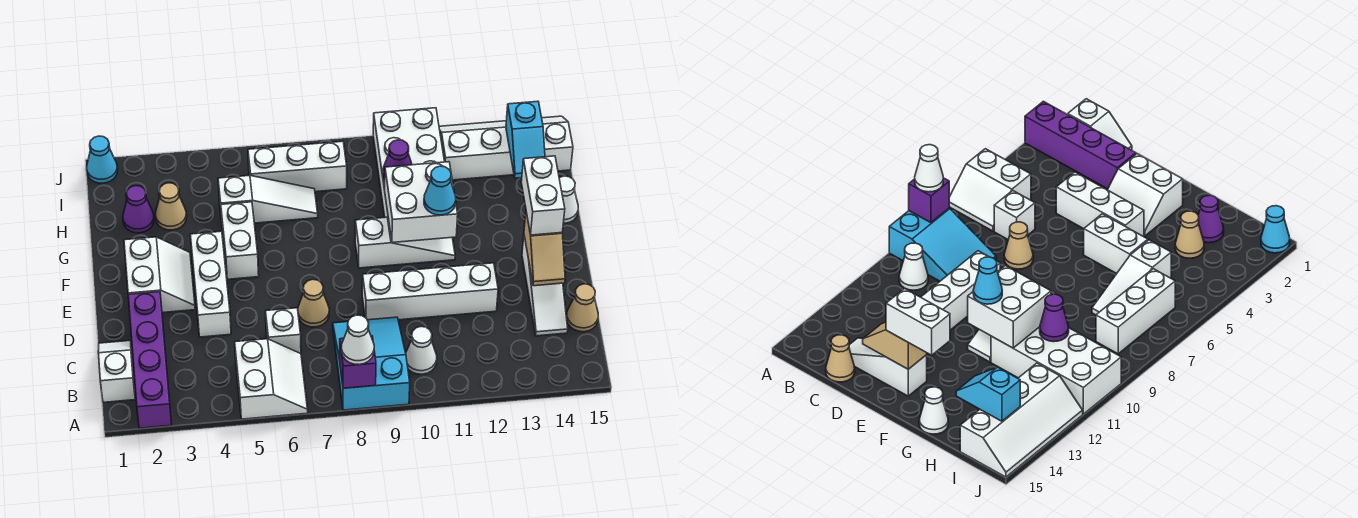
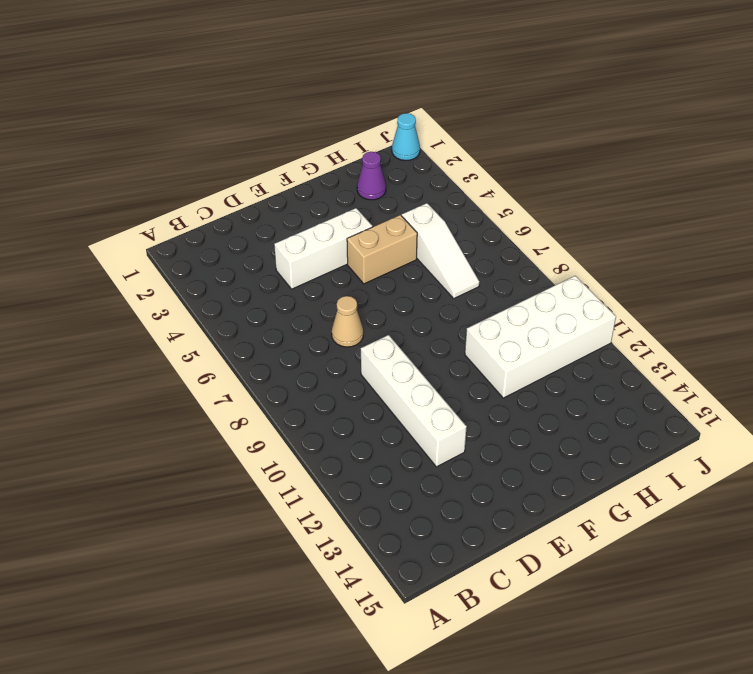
tan 1x2 brick [347,215,417,284] -> white 1x2 brick [221,202,259,279]
none -> purple 1x4 brick [128,292,172,428]
none -> white 2x2 slope [235,339,308,419]
none -> cyan 2x3 slope [333,317,410,410]
none -> white 1x2 slope [98,341,135,402]

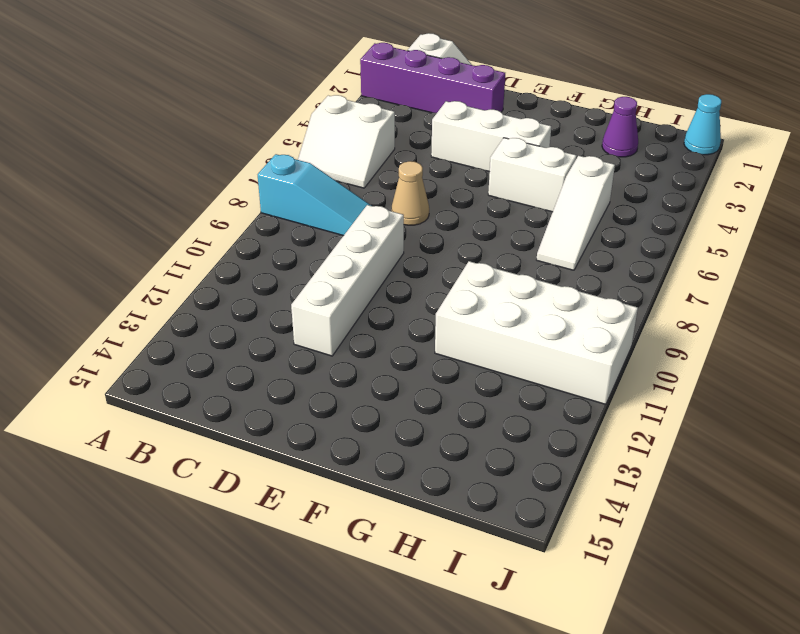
cyan 1x3 slope [258,154,371,236] -> cyan 2x3 slope [333,317,410,410]
none -> white 1x1 cone [406,327,437,374]
none -> white 1x1 brick [265,308,301,354]
none -> white 1x3 slope [522,236,568,336]
none -> tan 1x1 cone [566,284,598,332]

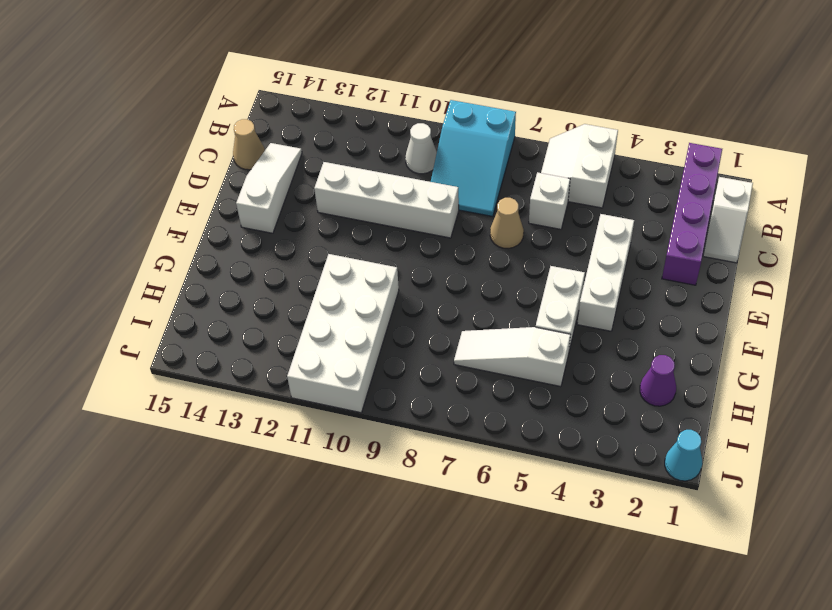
none -> white 2x2 slope [124,237,195,313]
none -> white 1x3 slope [355,217,455,268]
none -> white 1x1 cone [559,176,578,223]
none -> tan 1x1 cone [155,183,187,230]

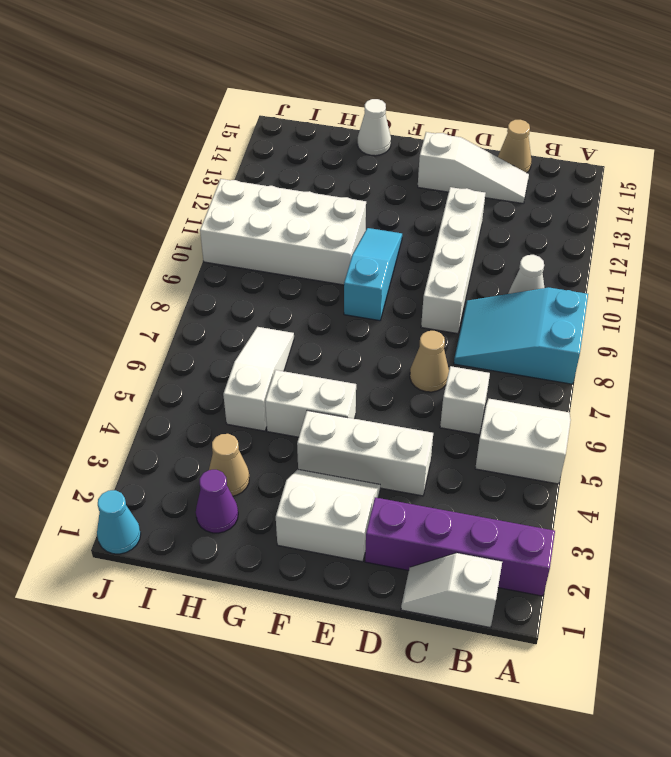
cyan 1x3 slope [344,228,402,321] -> white 1x3 slope [355,217,455,268]
none -> white 1x3 brick [248,141,347,192]
none -> white 2x4 slope [439,116,573,180]
none -> purple 1x1 brick [340,336,376,388]
none -> tan 1x2 slope [524,212,565,286]

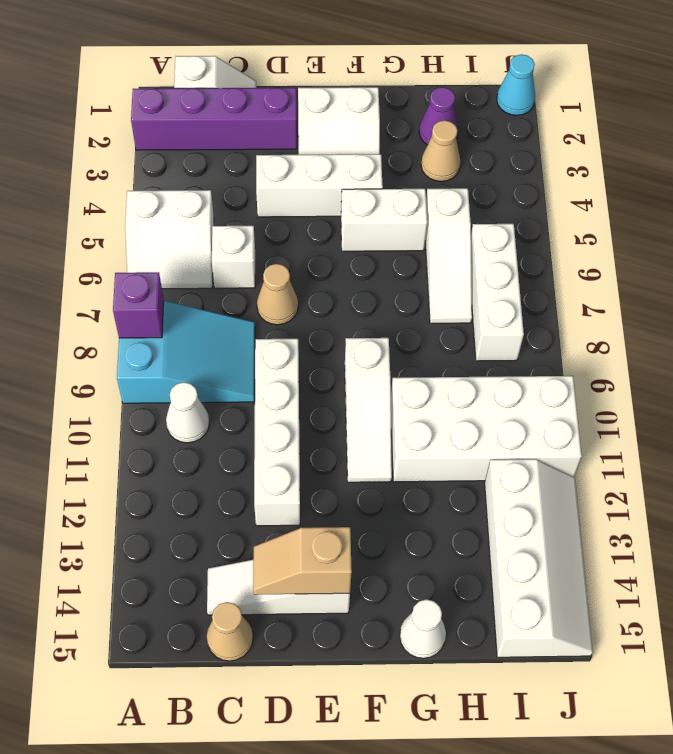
none -> white 2x2 brick [385,162,458,243]
none -> purple 1x1 cone [383,140,412,181]
none -> cyan 1x2 slope [506,101,545,178]
none -> white 1x1 cone [341,315,374,365]

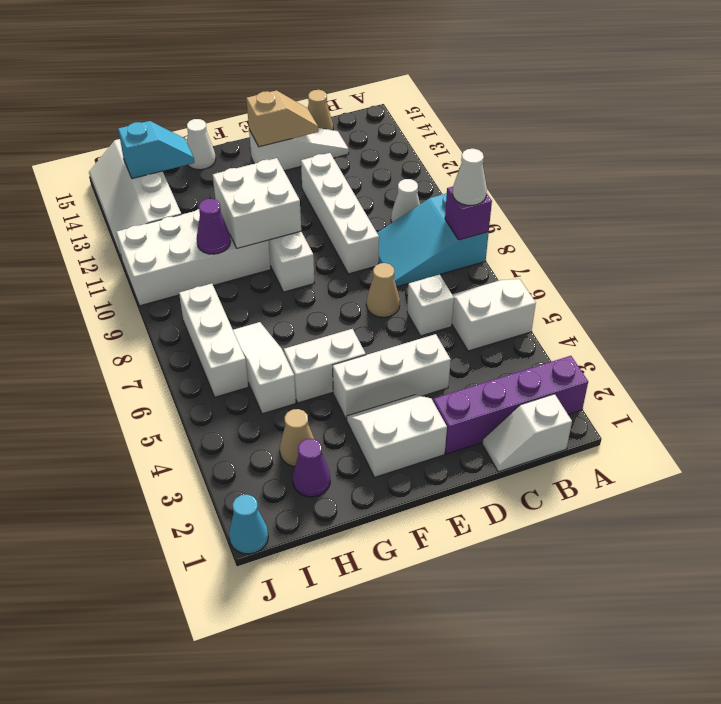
none -> white 1x2 brick [521,156,565,235]
none -> cyan 1x1 cone [424,166,456,215]

